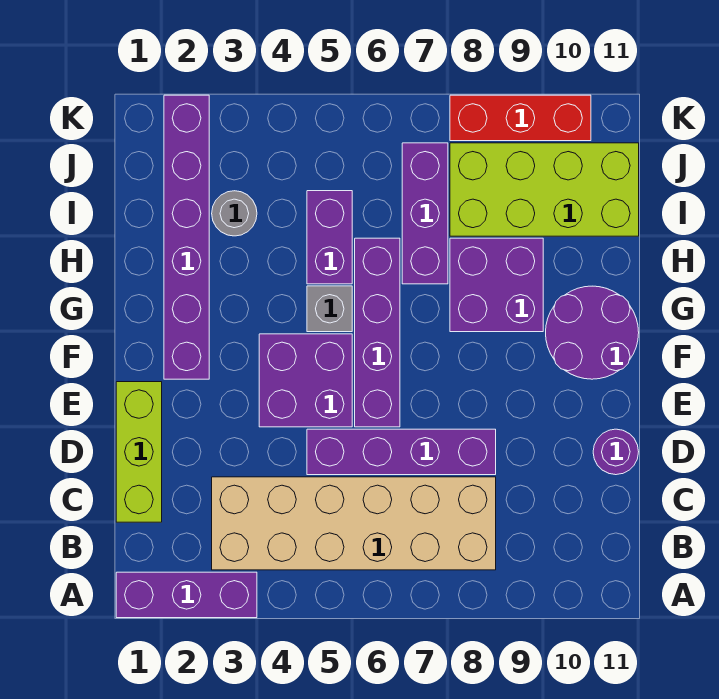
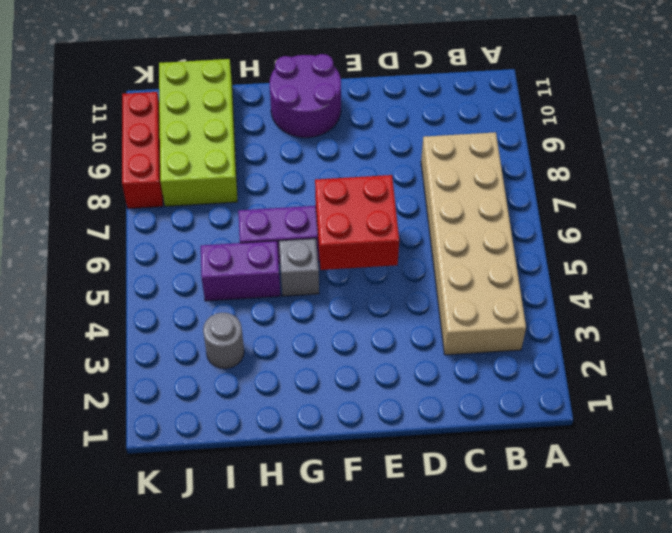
red 2x2 brick [315,175,399,270] -> none
none -> purple 1x3 brick [116,572,257,618]
none -> lime 1x3 brick [116,382,162,522]
none -> purple 1x4 brick [307,429,496,475]

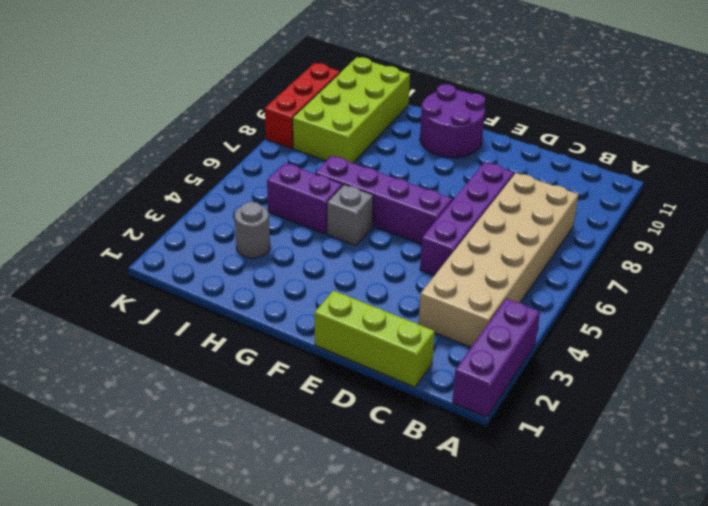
none -> purple 1x1 round brick [593,429,639,475]
none -> purple 2x2 brick [259,334,352,427]
none -> purple 1x6 brick [164,95,209,379]

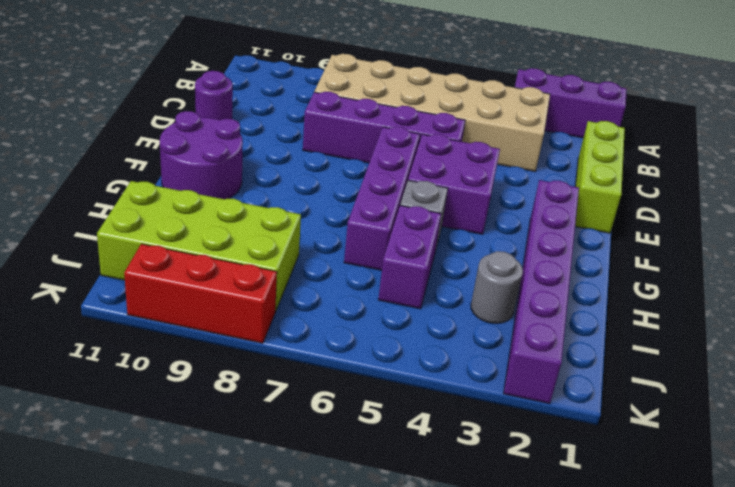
none -> purple 2x2 brick [450,238,543,332]
none -> purple 1x3 brick [402,143,448,284]

